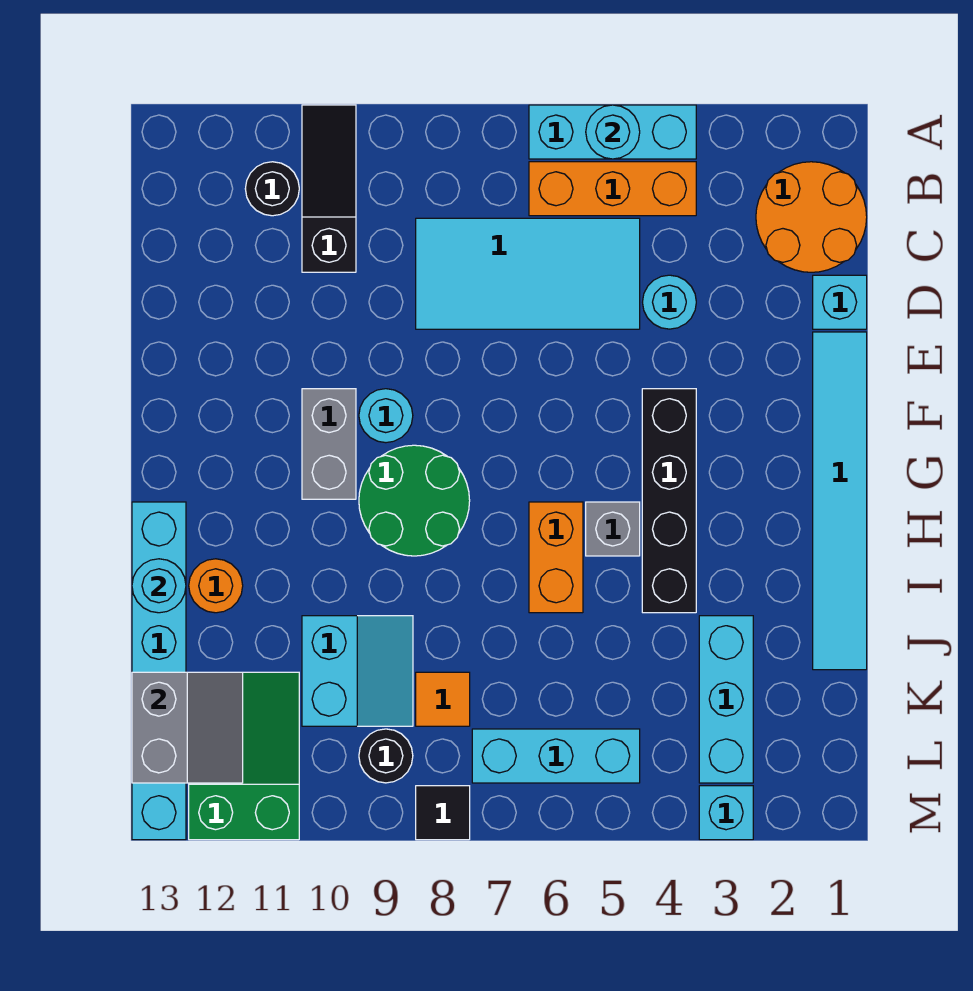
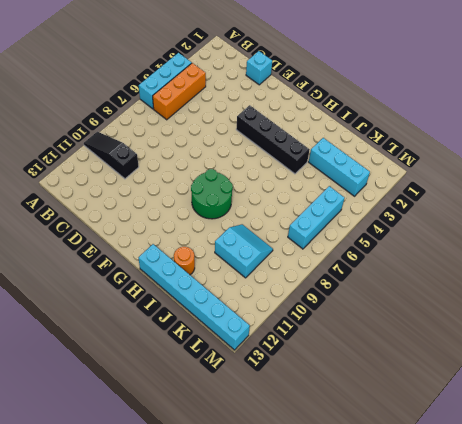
none -> orange 2x2 round brick [756,162,867,272]
none -> black 1x1 round brick [245,162,299,216]
none -> cyan 2x4 tile [416,218,640,329]

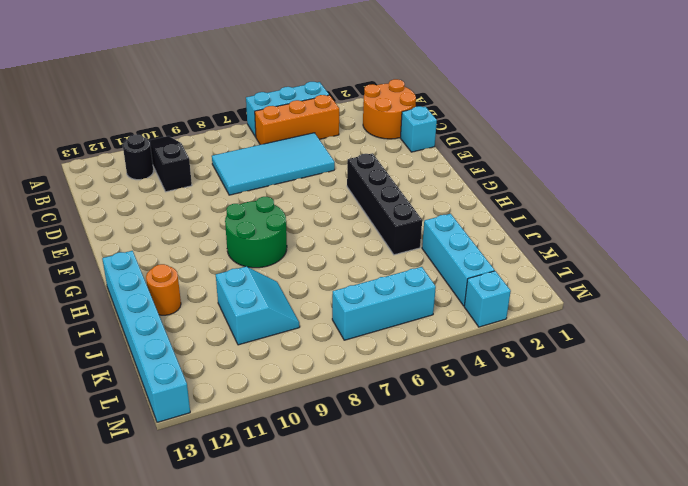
none -> cyan 1x1 round brick [643,275,696,329]
none -> cyan 1x6 tile [813,332,867,670]
none -> cyan 1x1 round brick [359,389,413,443]

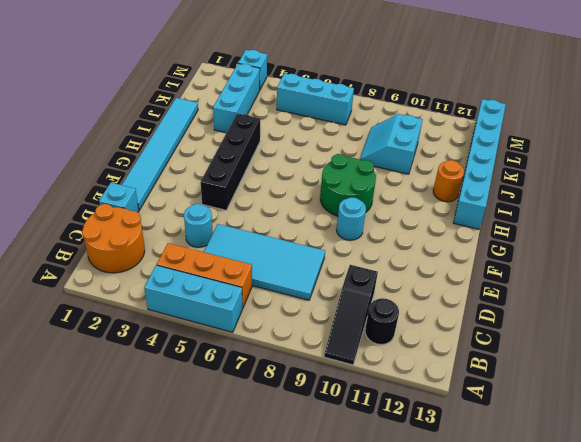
none -> grey 1x2 brick [302,389,356,499]
none -> grey 1x1 brick [586,502,640,556]
none -> orange 1x2 brick [529,502,583,613]

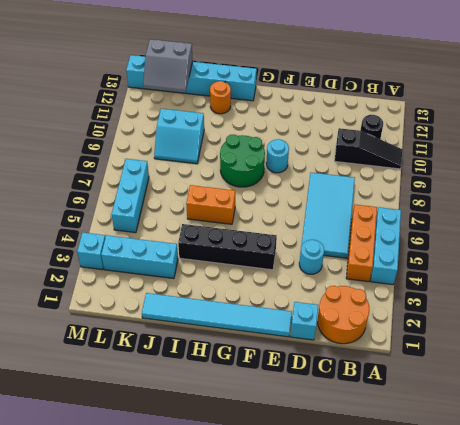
none -> grey 1x2 brick [302,389,356,499]
none -> grey 1x1 brick [586,502,640,556]
none -> orange 1x1 tile [416,672,470,726]

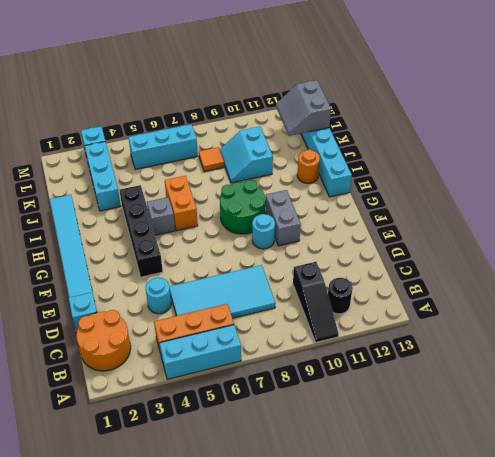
none -> green 2x3 slope [189,672,299,840]
none -> black 1x1 round brick [359,729,413,783]
none -> black 1x1 tile [416,786,470,840]

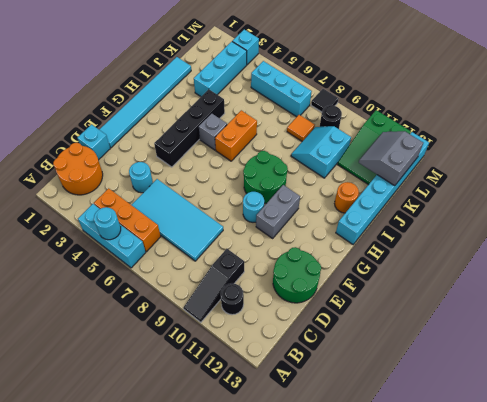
green 2x2 round brick [273,247,321,303] -> none
none -> cyan 1x1 round brick [132,559,186,613]

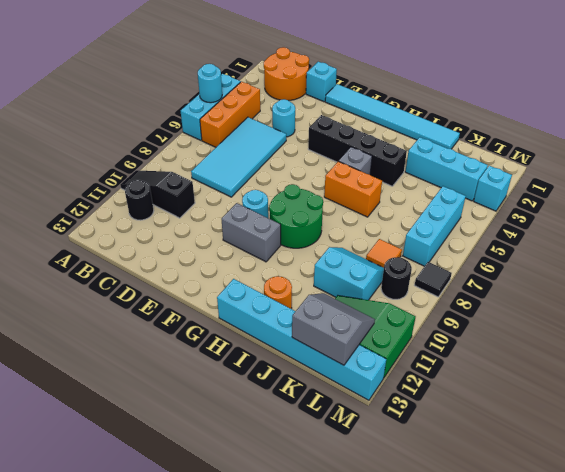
none -> cyan 1x1 round brick [132,559,186,613]

